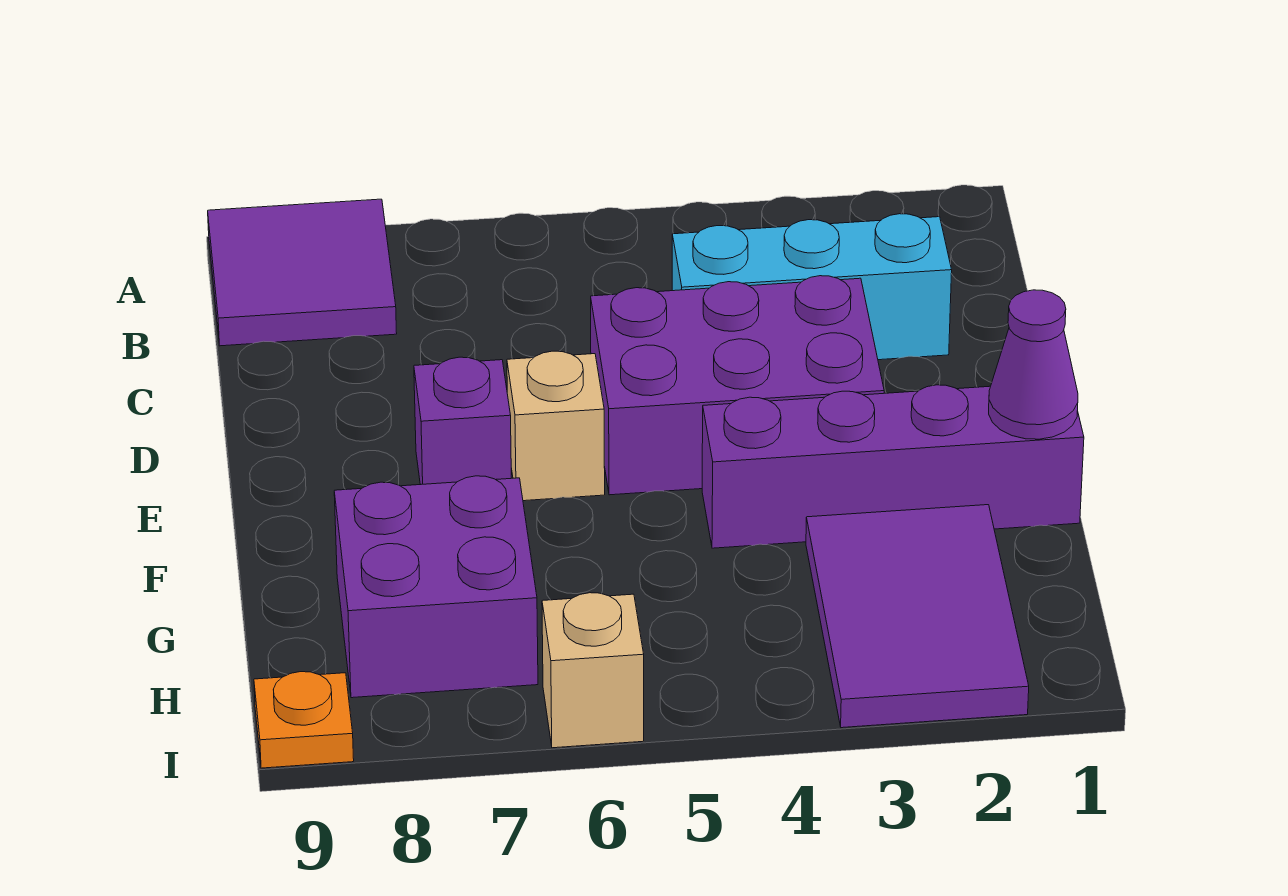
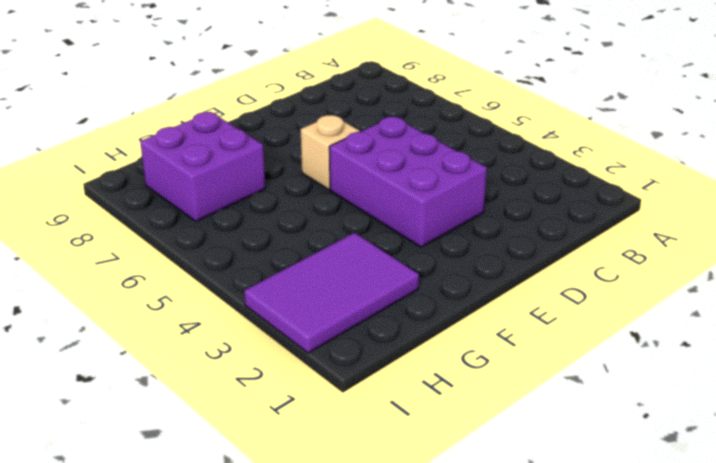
none -> purple 2x2 tile [208,199,397,346]
none -> cyan 1x3 brick [672,214,952,360]

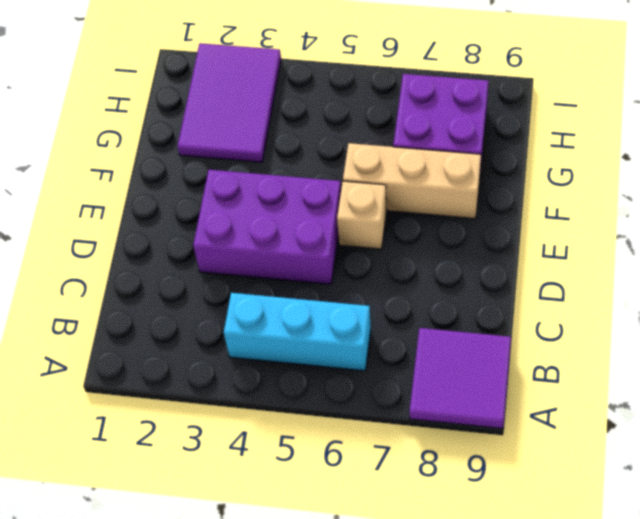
cyan 1x3 brick [224,293,371,371] -> cyan 1x3 brick moved to [672,214,952,360]
tan 1x3 brick [343,143,481,219] -> none
none -> purple 1x1 brick [414,357,511,485]
none -> purple 1x4 brick [702,385,1084,548]

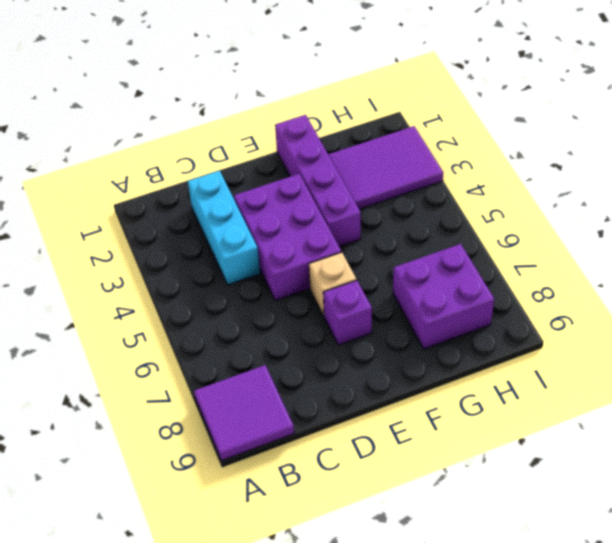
none -> tan 1x1 brick [542,593,644,748]
none -> orange 1x1 plate [254,672,354,768]

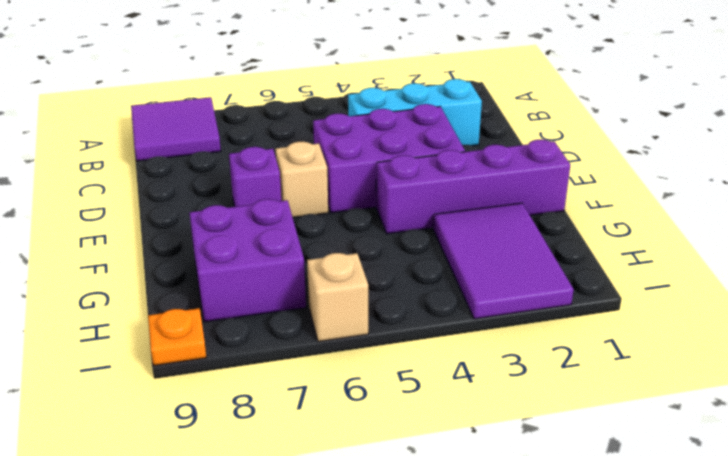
none -> purple 1x1 cone [989,290,1078,439]

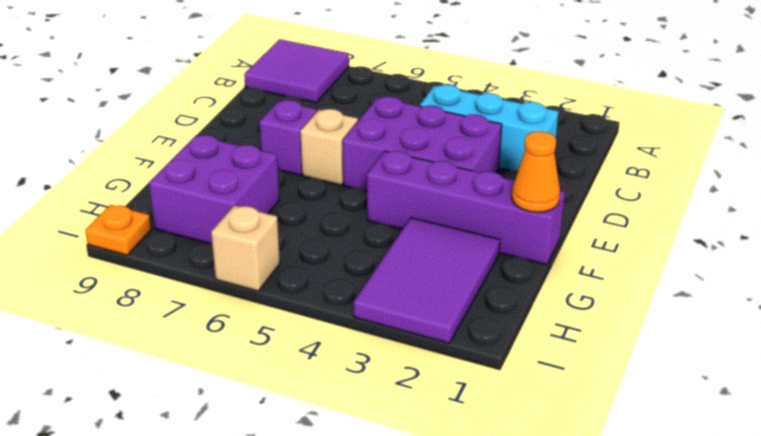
orange 1x1 cone [512,131,560,212] -> purple 1x1 cone [989,290,1078,439]

